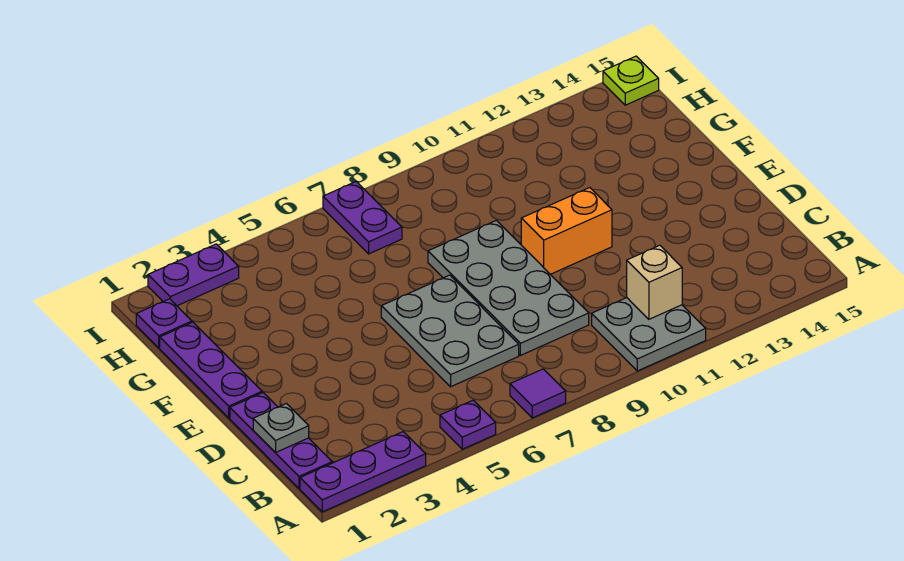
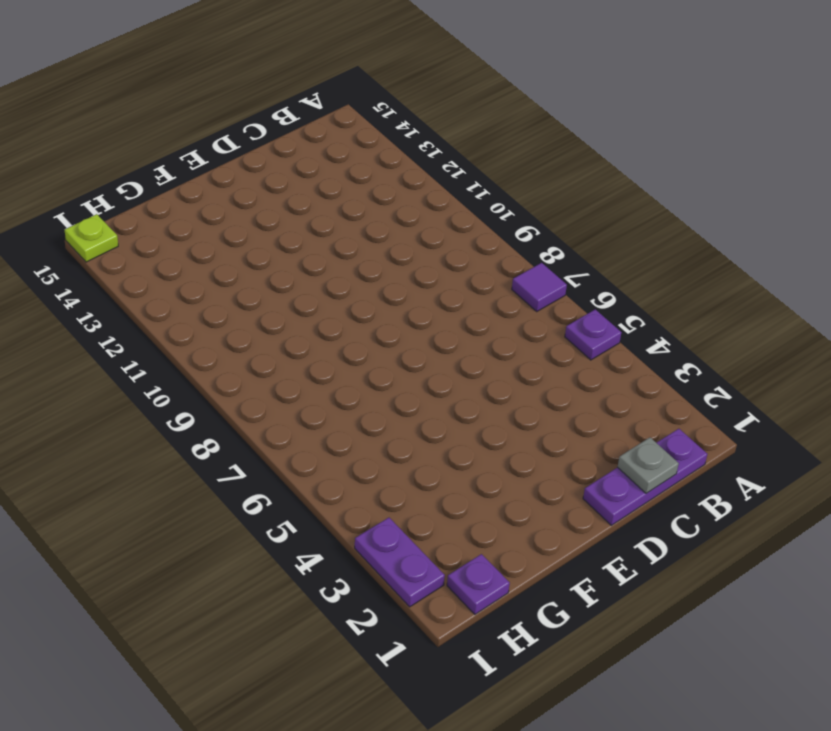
none -> purple 1x3 plate [300,432,426,512]
none -> grey 2x2 plate [592,298,706,371]
none -> grey 2x3 plate [381,275,519,387]

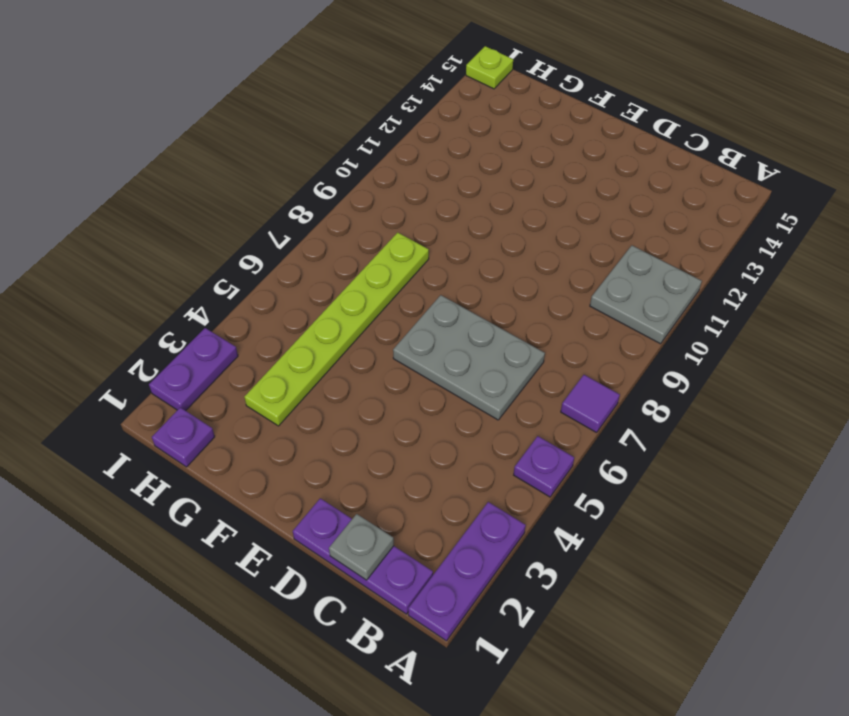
lime 1x6 plate [244,232,429,426] -> none
none -> grey 2x4 plate [428,220,589,355]
none -> purple 1x3 plate [160,322,262,418]
none -> orange 1x2 brick [521,188,612,274]

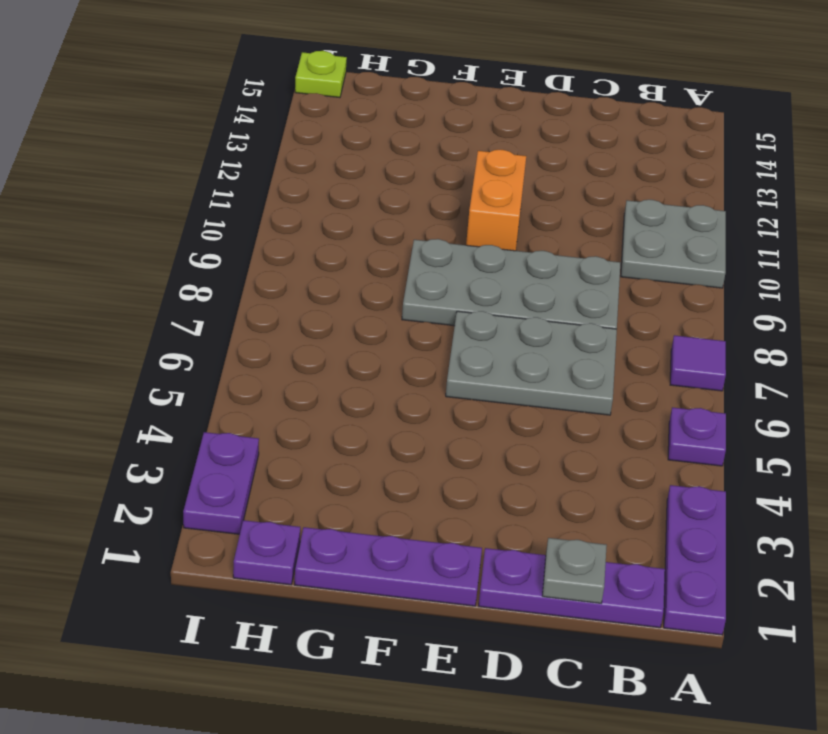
none -> purple 1x2 plate [323,182,402,254]
none -> tan 1x1 brick [627,245,682,319]

